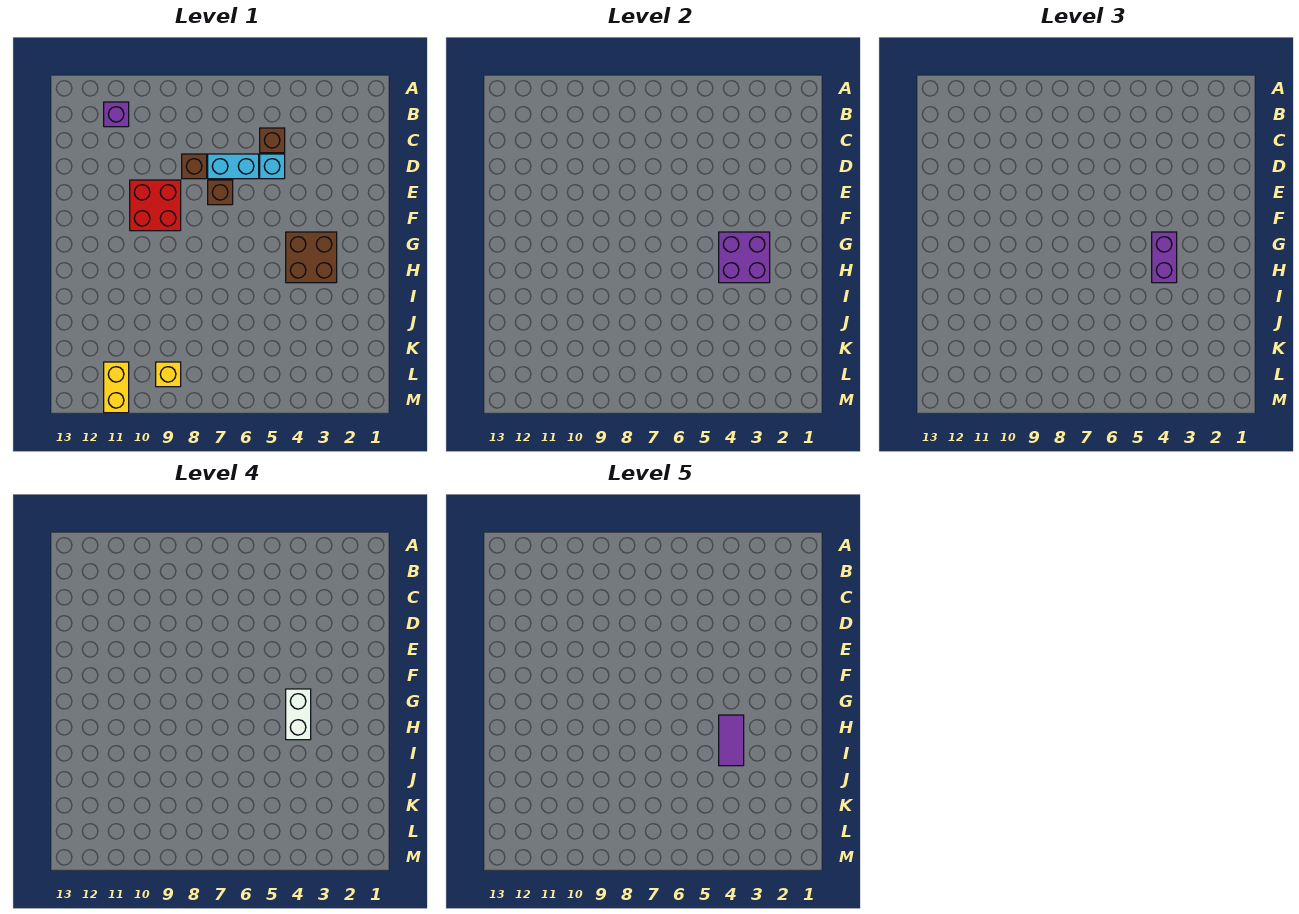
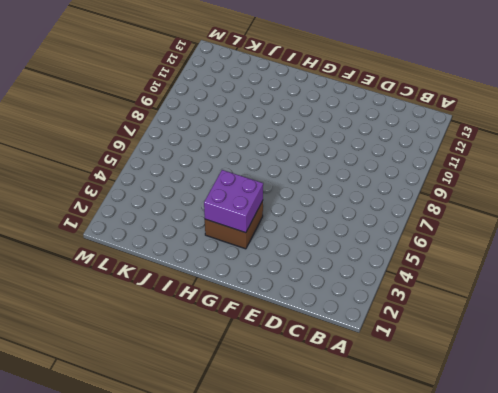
none -> purple 1x1 brick [104,102,129,127]
none -> brown 1x1 brick [260,128,285,153]
none -> cyan 1x1 brick [260,154,285,179]

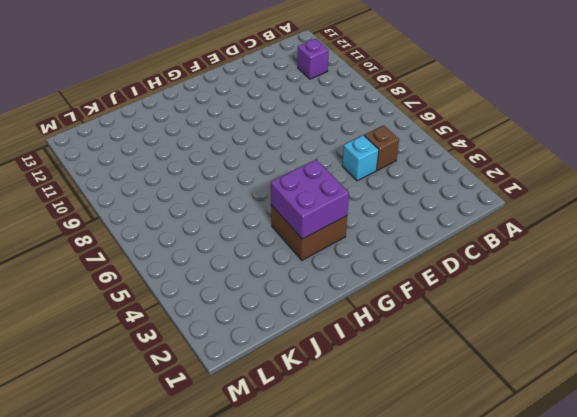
none -> cyan 1x2 brick [208,154,259,179]
none -> brown 1x1 brick [182,154,207,179]
none -> brown 1x1 brick [208,180,233,205]

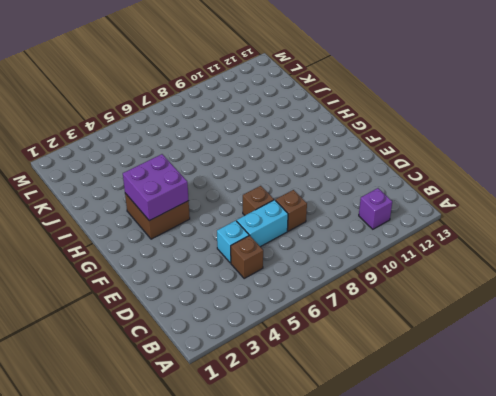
none -> red 2x2 brick [130,180,181,231]
none -> yellow 1x1 brick [156,362,181,387]
none -> yellow 1x2 brick [104,362,129,413]

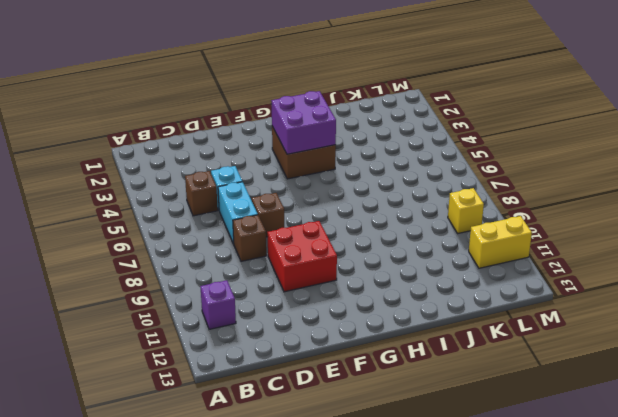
none -> purple 1x2 brick [1152,232,1177,283]
none -> white 1x2 brick [286,689,311,740]
none -> purple 1x2 tile [719,715,744,766]

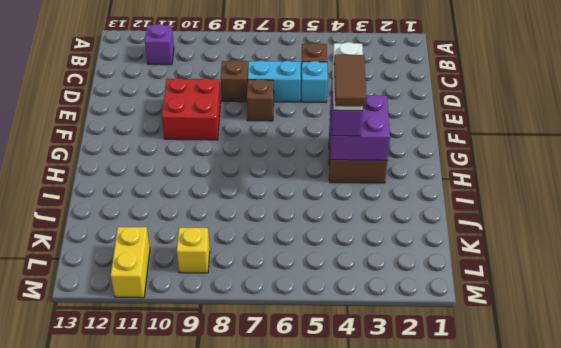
brown 1x2 tile [334,55,366,106] -> purple 1x2 tile [719,715,744,766]

